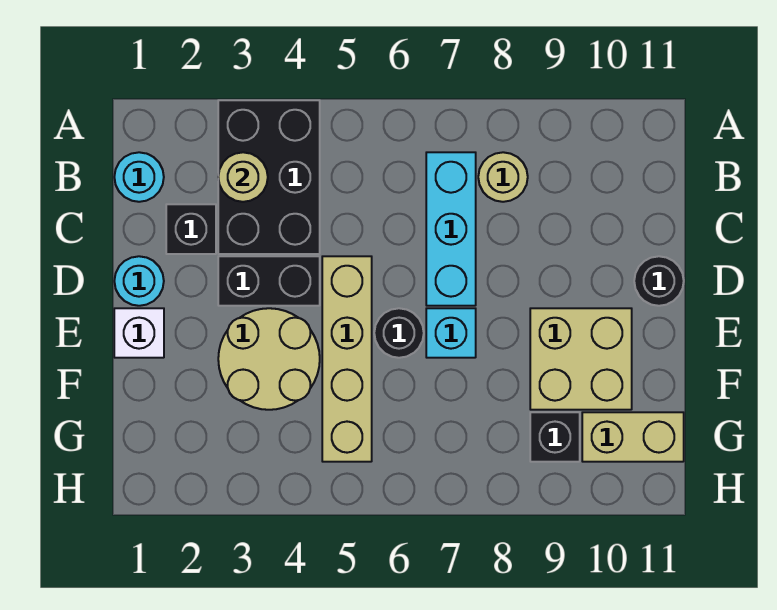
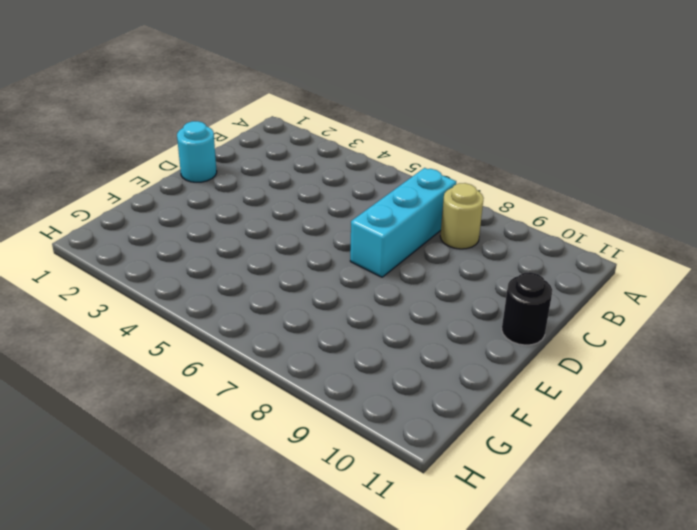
none -> black 2x3 brick [218,100,320,254]
none -> cyan 1x1 round brick [114,152,164,202]
none -> black 1x1 brick [166,204,216,254]

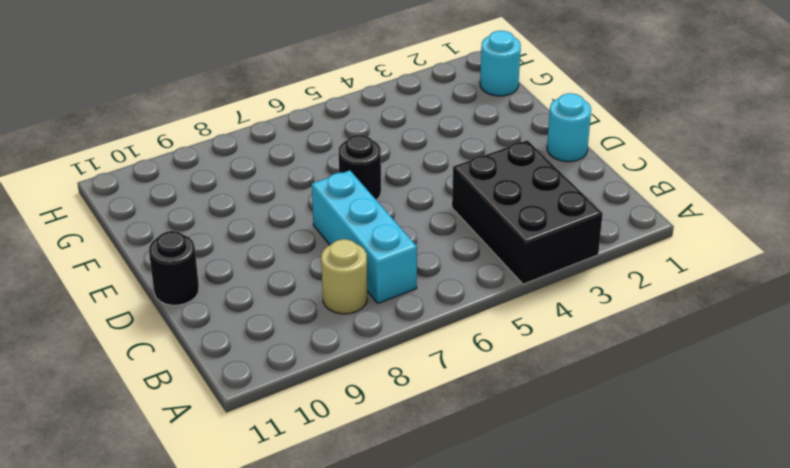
cyan 1x1 round brick [480,31,521,96] -> cyan 1x1 round brick moved to [114,152,164,202]
none -> black 1x1 brick [166,204,216,254]
none -> black 1x2 brick [218,256,320,306]
none -> tan 1x4 brick [322,256,372,462]

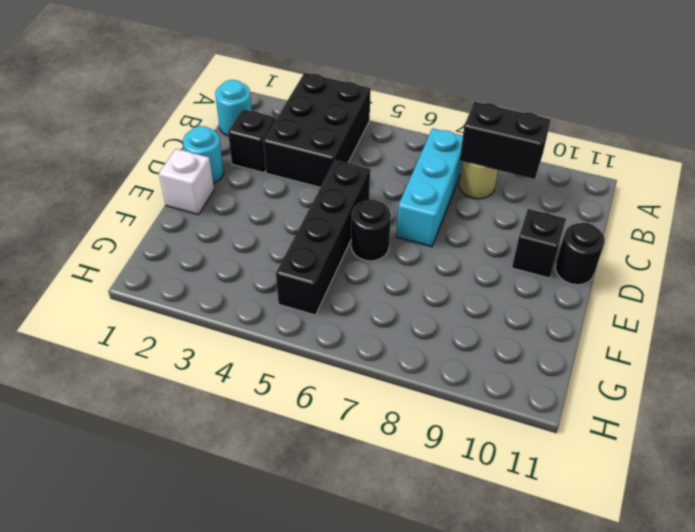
black 1x2 brick [460,102,551,179] -> black 1x2 brick moved to [218,256,320,306]
black 1x4 brick [276,160,370,315] -> tan 1x4 brick [322,256,372,462]
black 1x1 brick [512,209,566,278] -> black 1x1 brick moved to [530,412,580,462]
none -> tan 2x2 round brick [218,308,320,410]
none -> cyan 1x1 brick [426,308,476,358]
none -> tan 2x2 brick [530,308,632,410]

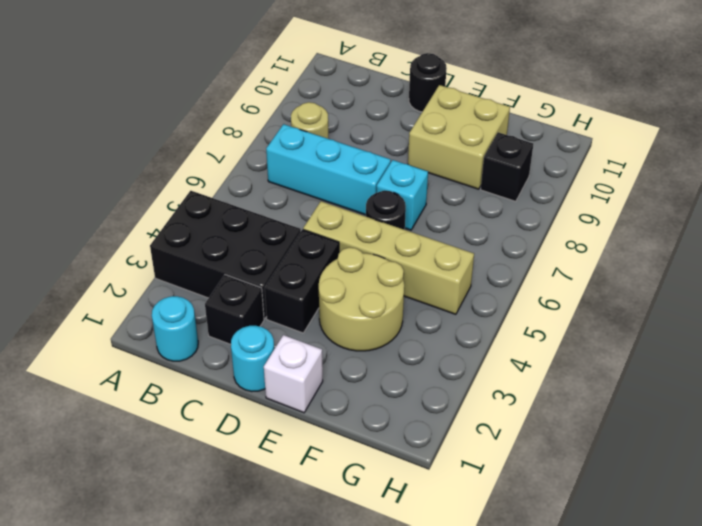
none -> tan 1x2 brick [582,412,684,462]
none -> tan 1x1 round brick [218,152,268,202]

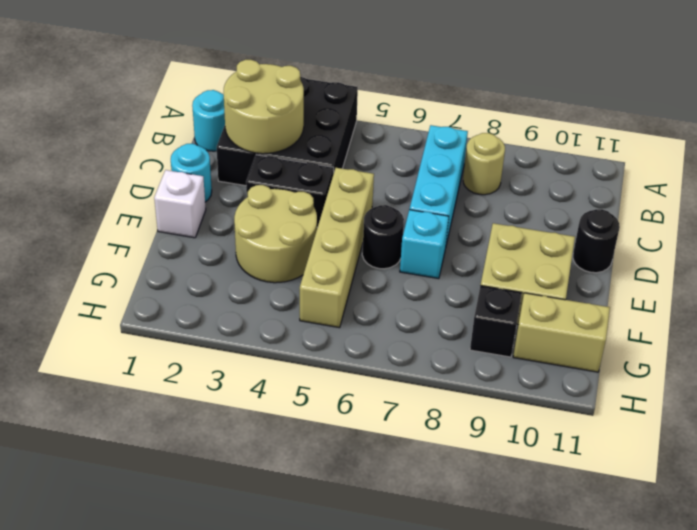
tan 2x2 round brick [224,60,304,154] -> tan 1x1 round brick [218,152,268,202]

